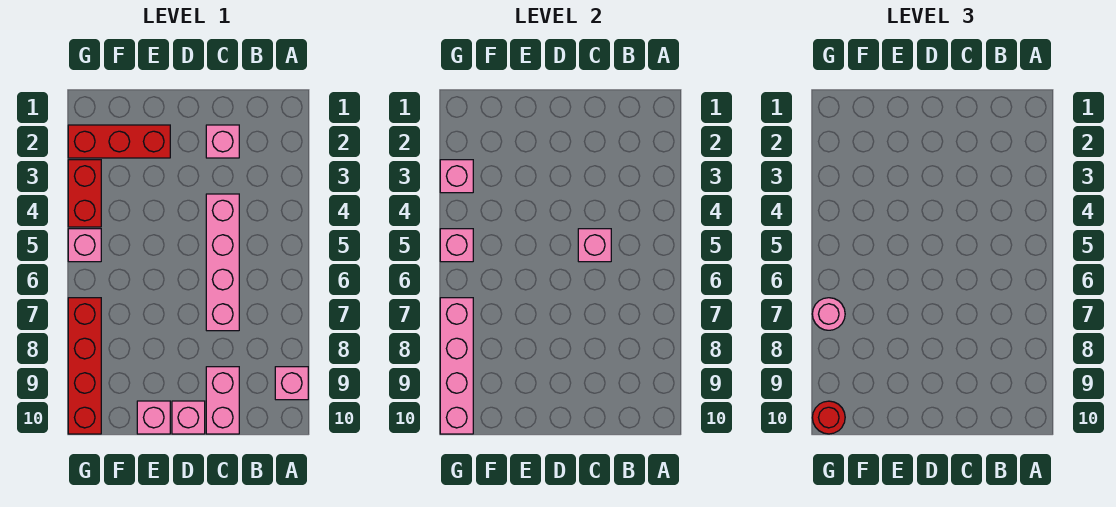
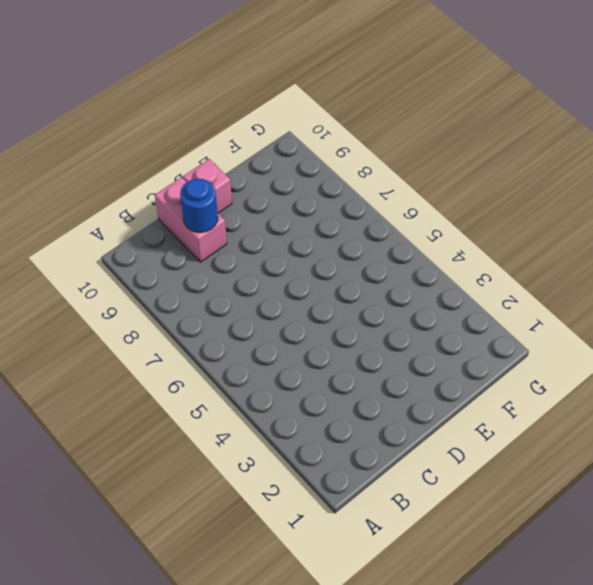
blue 1x1 round brick [180,179,218,232] -> none
none -> pink 1x1 brick [275,367,308,400]
none -> pink 1x1 brick [206,125,239,158]
none -> pink 1x4 brick [206,194,239,331]

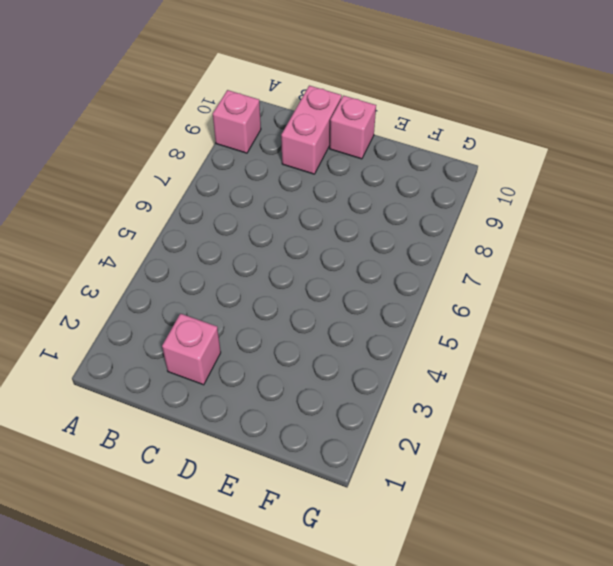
none -> pink 1x4 brick [206,194,239,331]
none -> red 1x3 brick [68,125,170,158]
none -> pink 1x1 brick [137,401,170,434]

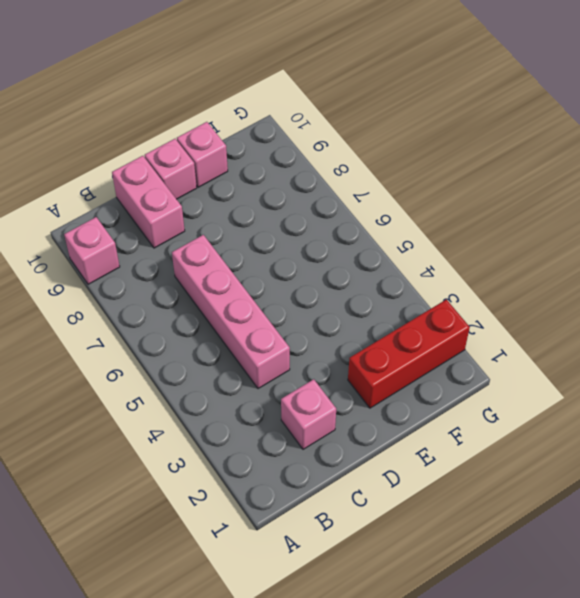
none -> red 1x2 brick [68,160,101,227]
none -> pink 1x1 brick [68,229,101,262]
none -> red 1x4 brick [68,298,101,434]

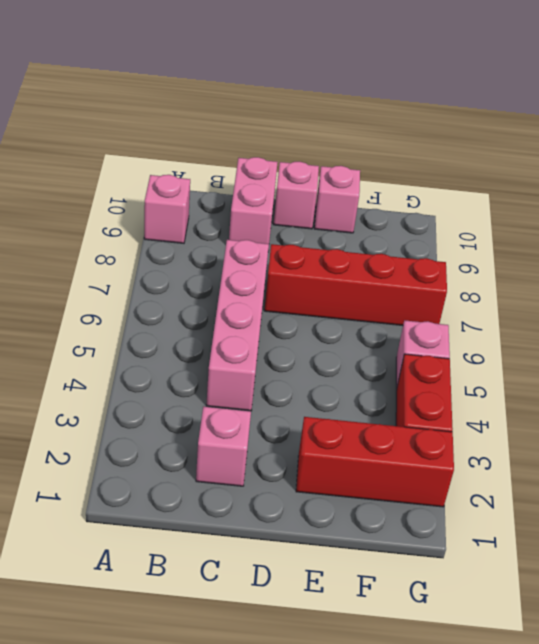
red 1x4 brick [264,244,447,326] -> red 1x4 brick turned to [68,298,101,434]
none -> pink 1x1 brick [578,229,611,262]
none -> pink 1x1 brick [440,160,473,193]
none -> pink 1x1 brick [440,229,473,262]

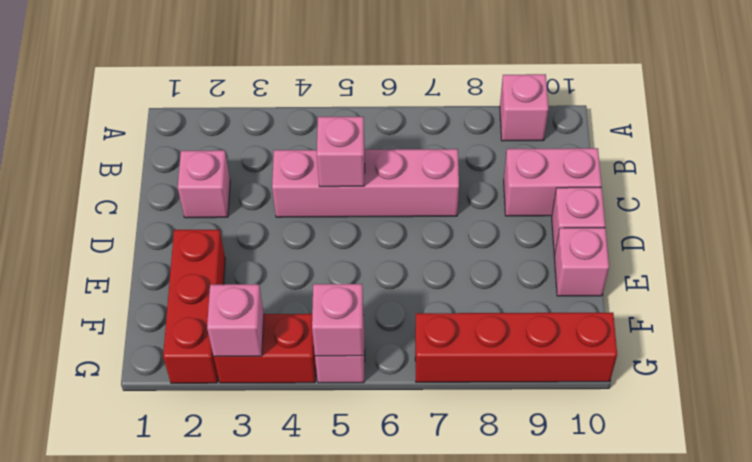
none -> pink 1x4 brick [440,298,473,434]
none -> pink 1x1 round brick [812,298,845,330]
none -> red 1x1 round brick [812,401,845,434]

